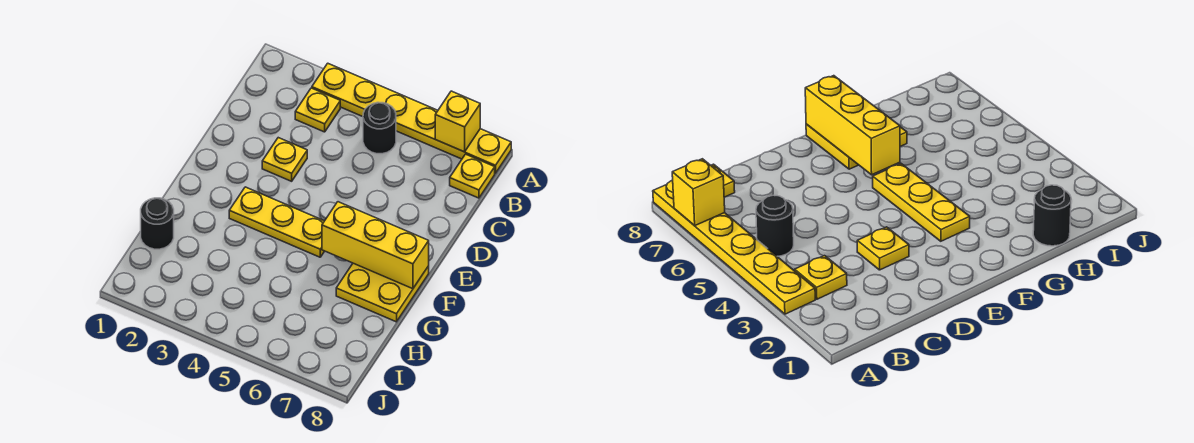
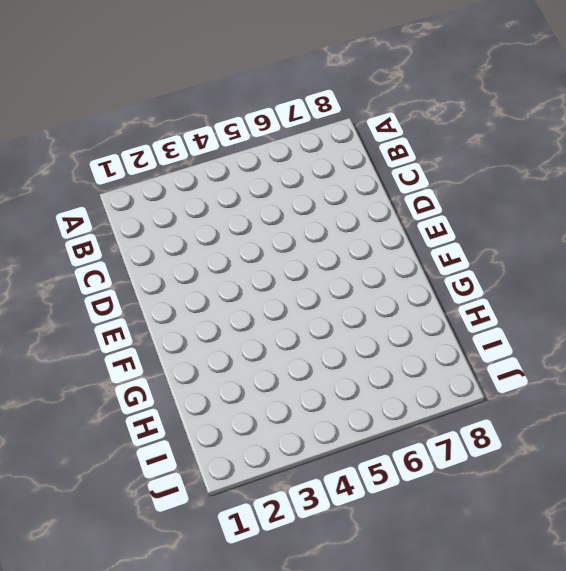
none -> yellow 1x6 plate [312,63,511,173]
none -> yellow 1x1 plate [295,88,340,132]

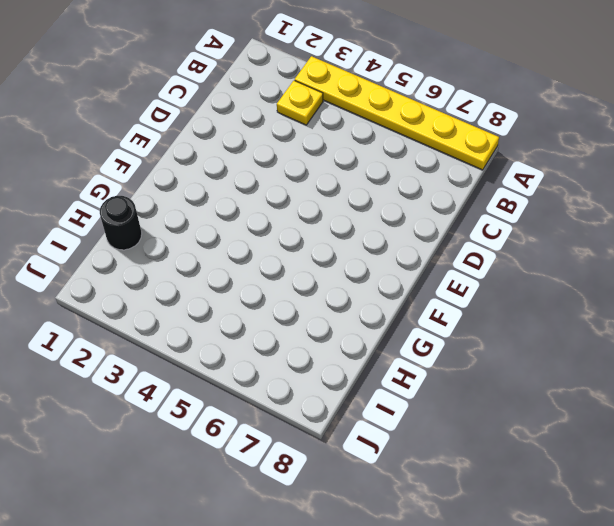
none -> black 1x1 round brick [363,102,396,154]
none -> yellow 1x1 plate [450,154,495,198]

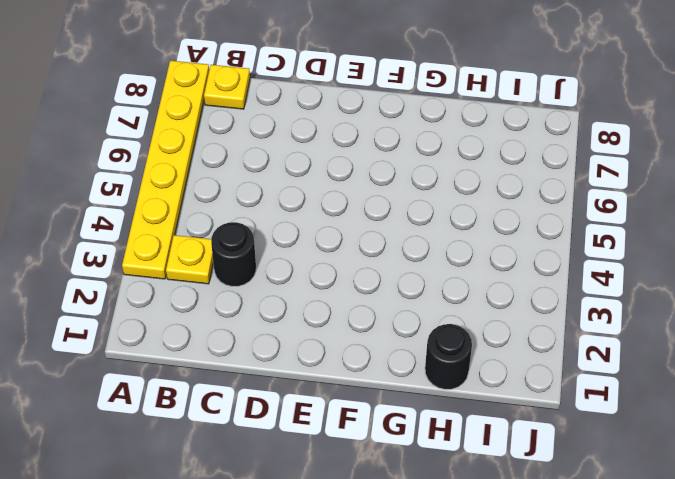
black 1x1 round brick [211,222,256,286] -> black 1x1 round brick moved to [363,102,396,154]
none -> yellow 1x1 plate [262,138,307,181]
none -> yellow 1x3 plate [229,187,324,257]

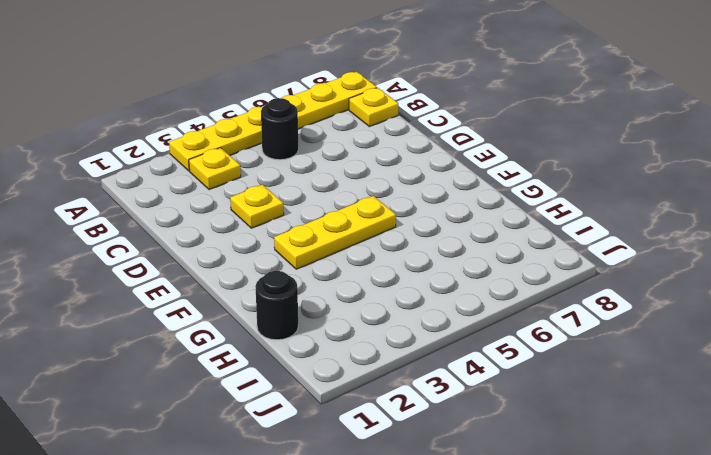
none -> yellow 2x2 plate [336,263,429,322]
none -> yellow 1x1 brick [435,91,480,152]

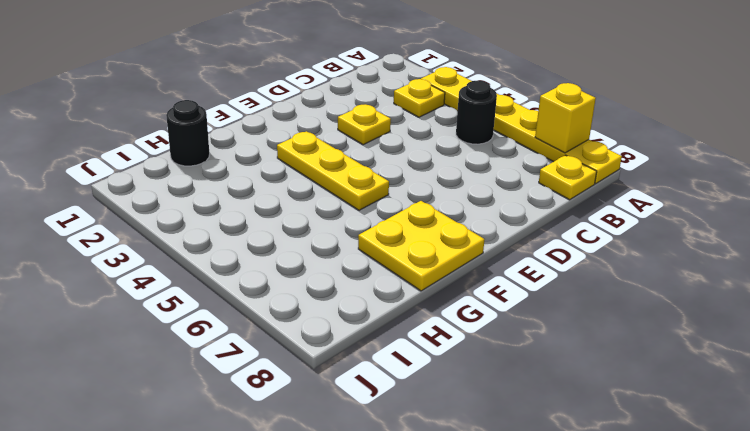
none -> yellow 1x3 brick [322,202,429,289]

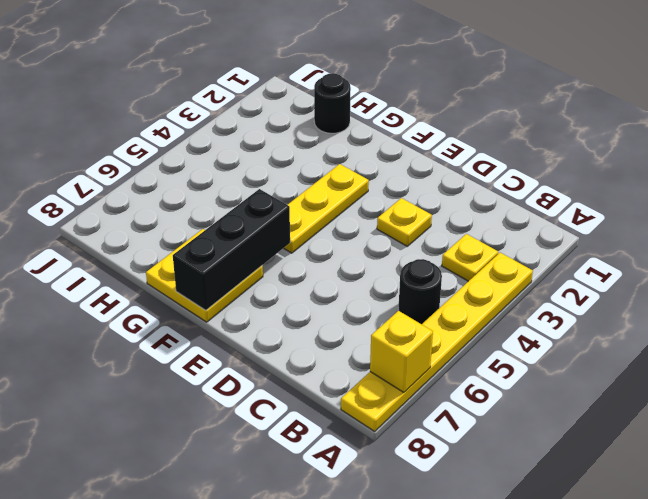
black 1x3 brick [173,189,290,310] -> yellow 1x3 brick [322,202,429,289]
none -> yellow 1x1 plate [450,154,495,198]

